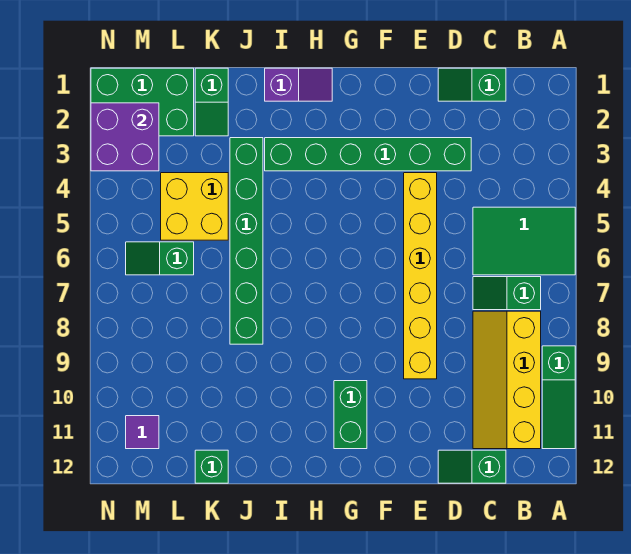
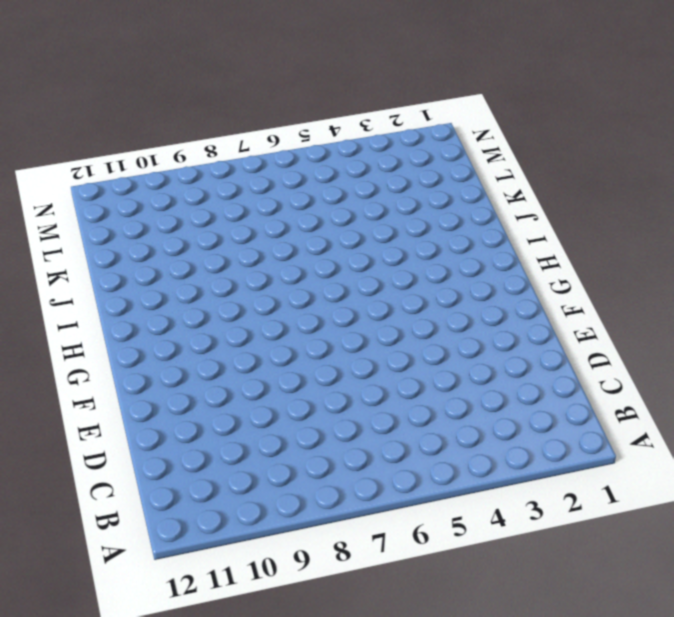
none -> green 2x3 tile [473,207,575,275]
none -> green 1x3 slope [542,346,575,449]
none -> green 1x2 slope [473,277,541,310]

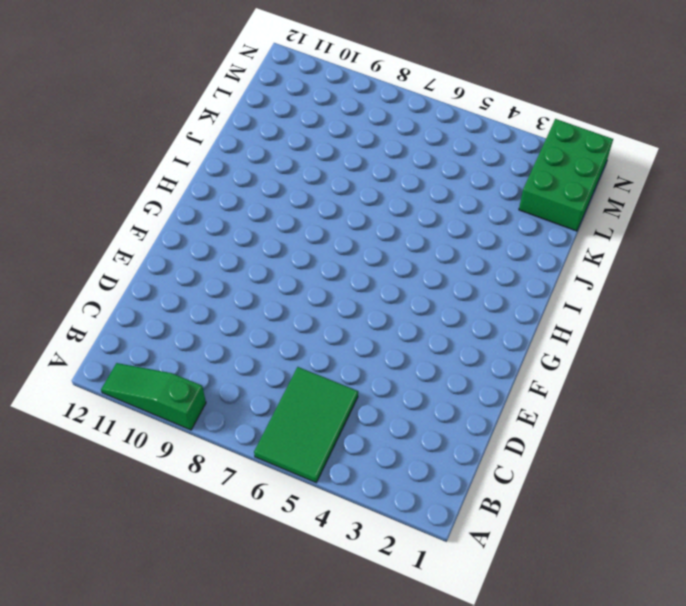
none -> green 1x2 slope [473,277,541,310]
none -> yellow 2x4 slope [473,311,541,449]
none -> green 1x2 slope [438,68,506,101]

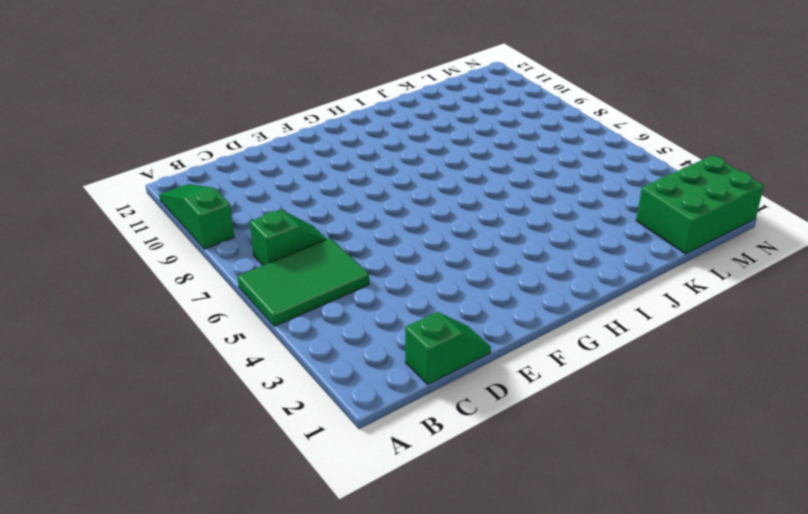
none -> yellow 2x4 slope [473,311,541,449]
none -> green 1x2 slope [438,450,506,483]
none -> green 1x6 brick [265,138,471,171]

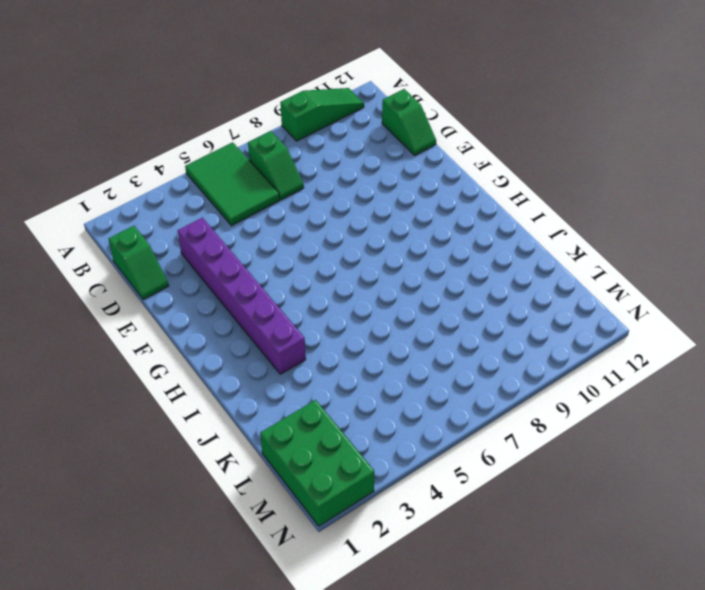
purple 1x6 brick [178,217,306,374] -> green 1x6 brick [265,138,471,171]
none -> yellow 2x4 slope [473,311,541,449]
none -> yellow 1x6 brick [404,173,437,379]
none -> green 1x2 brick [334,381,367,449]

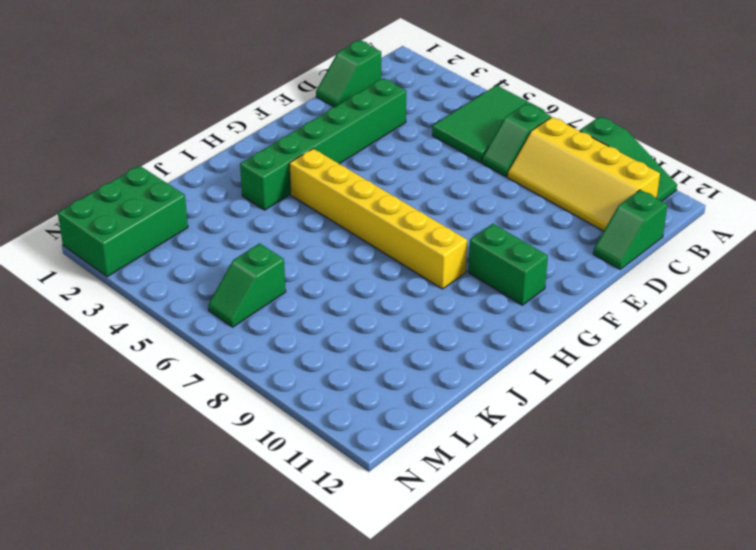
yellow 1x6 brick [289,149,467,289] -> yellow 1x6 brick moved to [404,173,437,379]
none -> purple 1x2 slope [265,68,332,101]
none -> green 1x6 brick [230,138,263,344]
none -> green 1x2 slope [195,68,228,136]

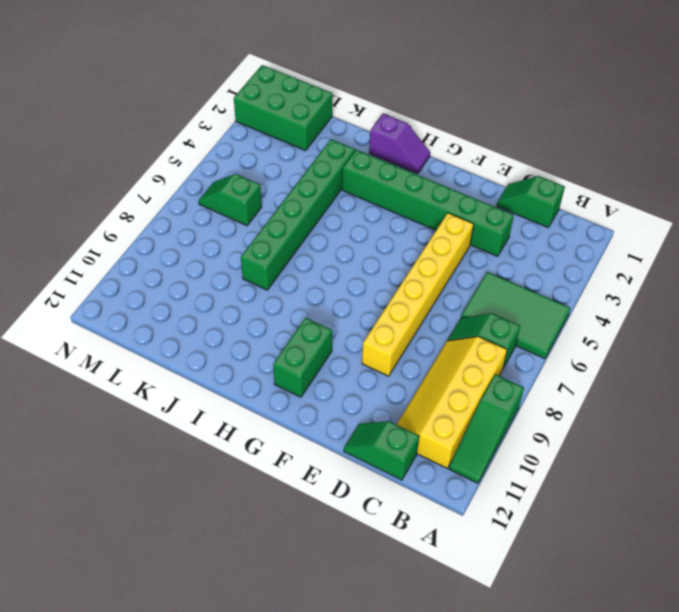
none -> green 1x2 slope [195,68,228,136]
none -> yellow 2x2 brick [161,173,228,240]
none -> green 1x1 brick [195,450,228,483]

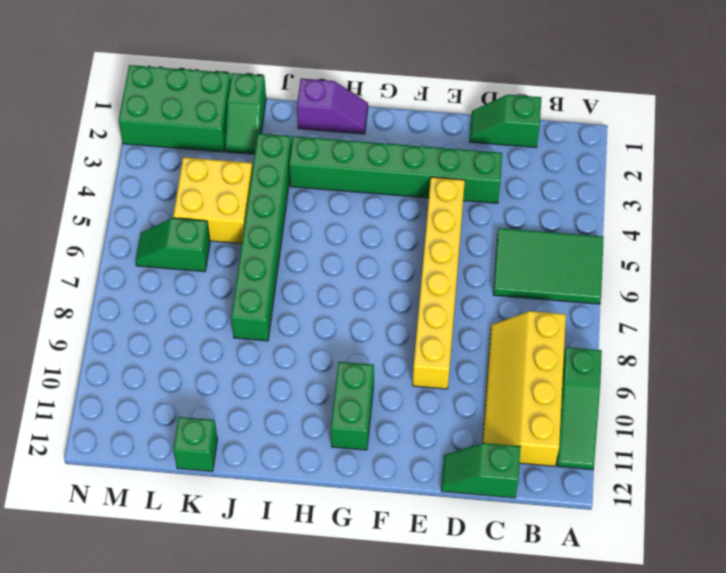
none -> green 1x2 slope [473,277,541,310]
none -> purple 1x1 tile [126,416,159,449]
none -> purple 2x2 brick [91,103,159,171]

